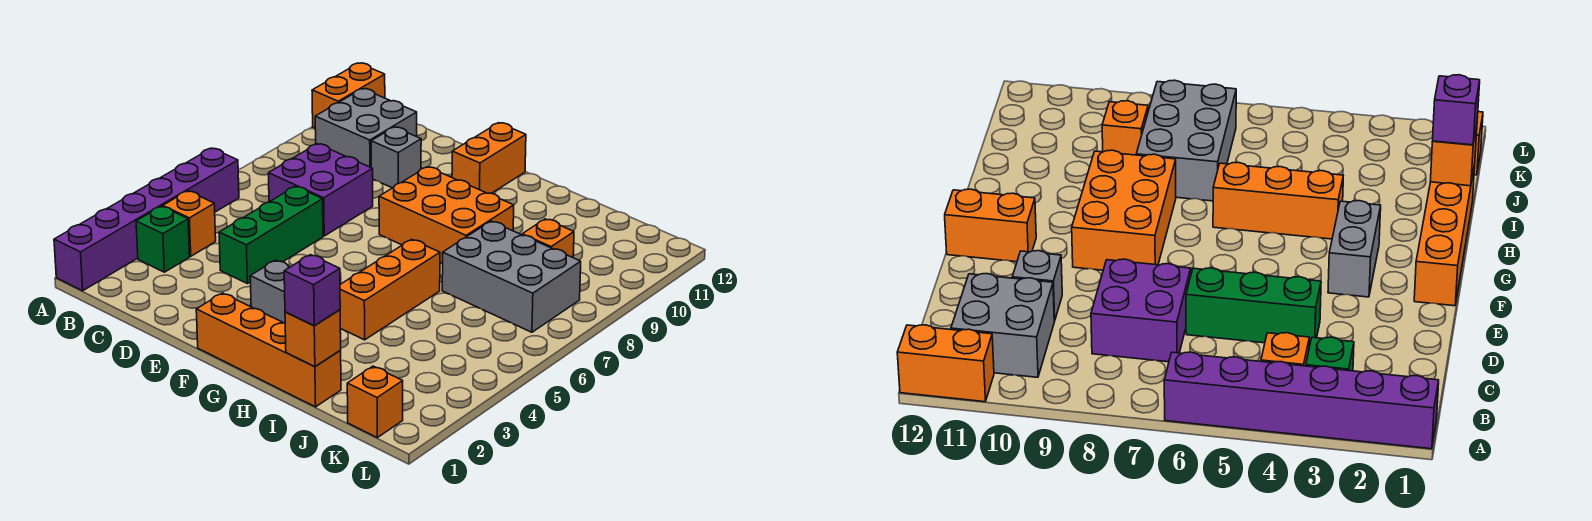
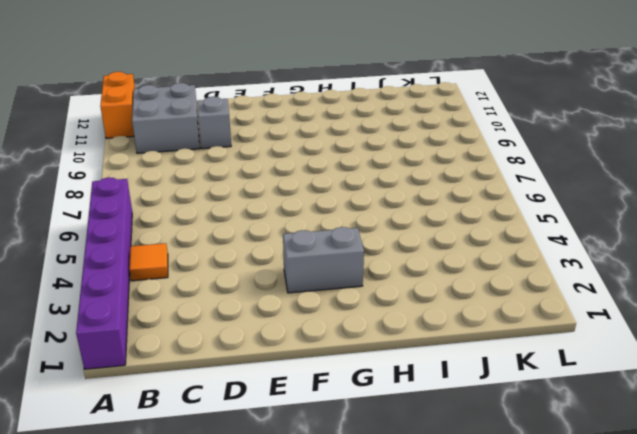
orange 1x1 tile [129,243,168,281] -> orange 1x1 brick [163,191,216,256]
none -> green 1x1 brick [136,206,190,272]
none -> purple 2x2 brick [268,144,373,236]
none -> green 1x3 brick [219,186,323,284]

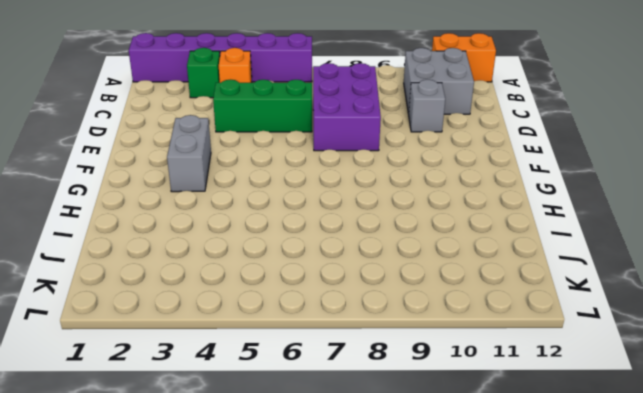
purple 2x3 brick [313,63,381,151] -> purple 2x2 brick [268,144,373,236]
none -> orange 1x4 brick [196,293,341,407]
none -> orange 2x3 brick [379,167,514,264]
none -> orange 1x2 brick [452,123,526,193]

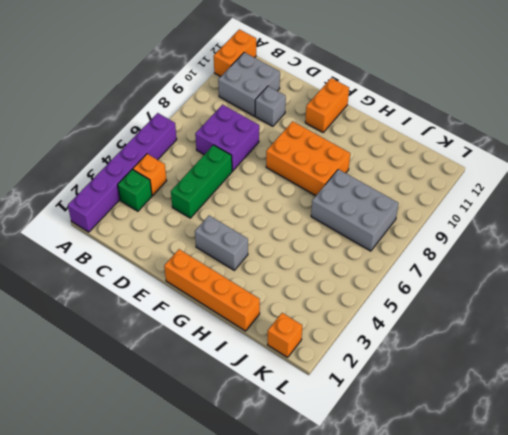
none -> orange 1x3 brick [340,239,440,340]
none -> orange 1x1 brick [522,219,574,258]
none -> orange 1x1 brick [285,310,341,366]

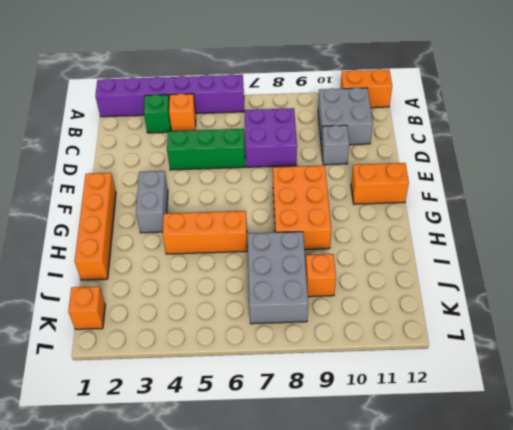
none -> orange 1x1 brick [285,310,341,366]
none -> purple 1x1 brick [284,255,340,326]

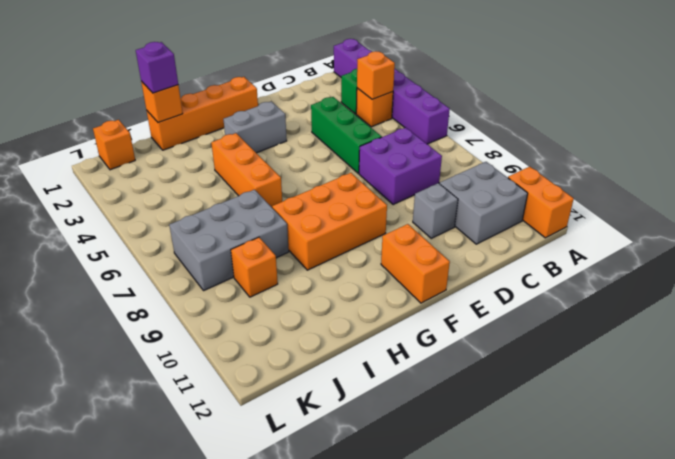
orange 1x1 brick [357,51,395,99] -> none

